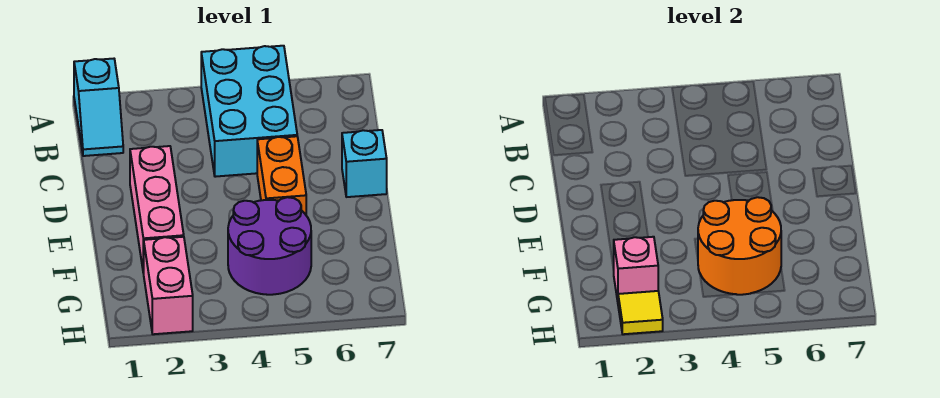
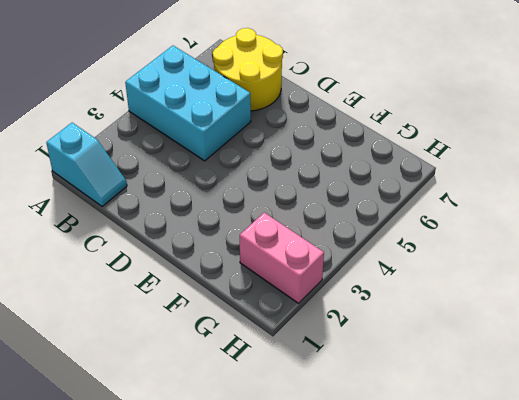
yellow 2x2 round brick [213,28,283,111] -> none
none -> pink 1x3 brick [130,146,184,273]
none -> orange 1x2 brick [257,136,306,215]

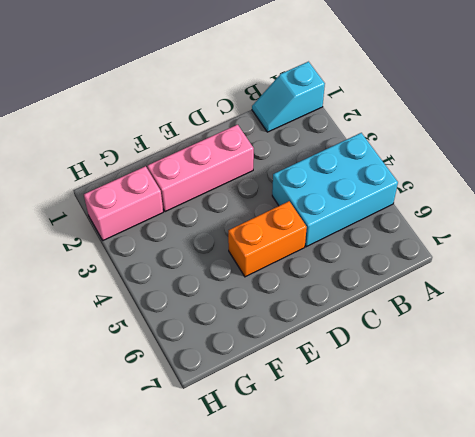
none -> cyan 1x1 brick [342,130,387,197]
none -> purple 2x2 round brick [228,197,311,295]

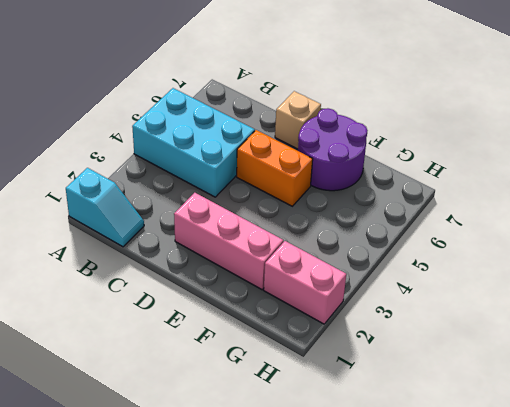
tan 1x1 brick [275,91,321,149] -> cyan 1x1 brick [342,130,387,197]
purple 2x2 round brick [298,108,368,191] -> purple 2x2 round brick moved to [228,197,311,295]
none -> orange 2x2 round brick [698,197,781,295]
none -> pink 1x1 brick [613,237,658,301]

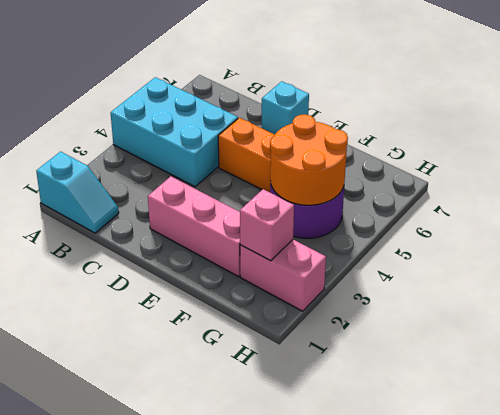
none -> yellow 1x1 tile [618,291,663,334]

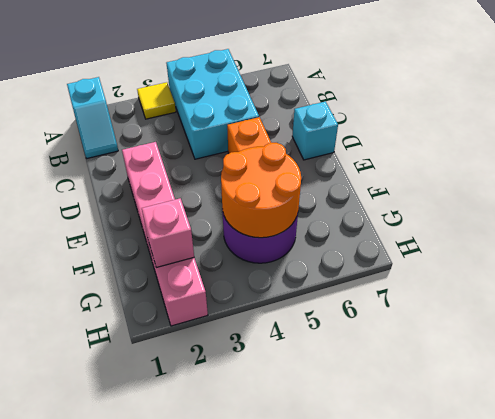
yellow 1x1 tile [137,82,176,119] -> yellow 1x1 tile moved to [618,291,663,334]

